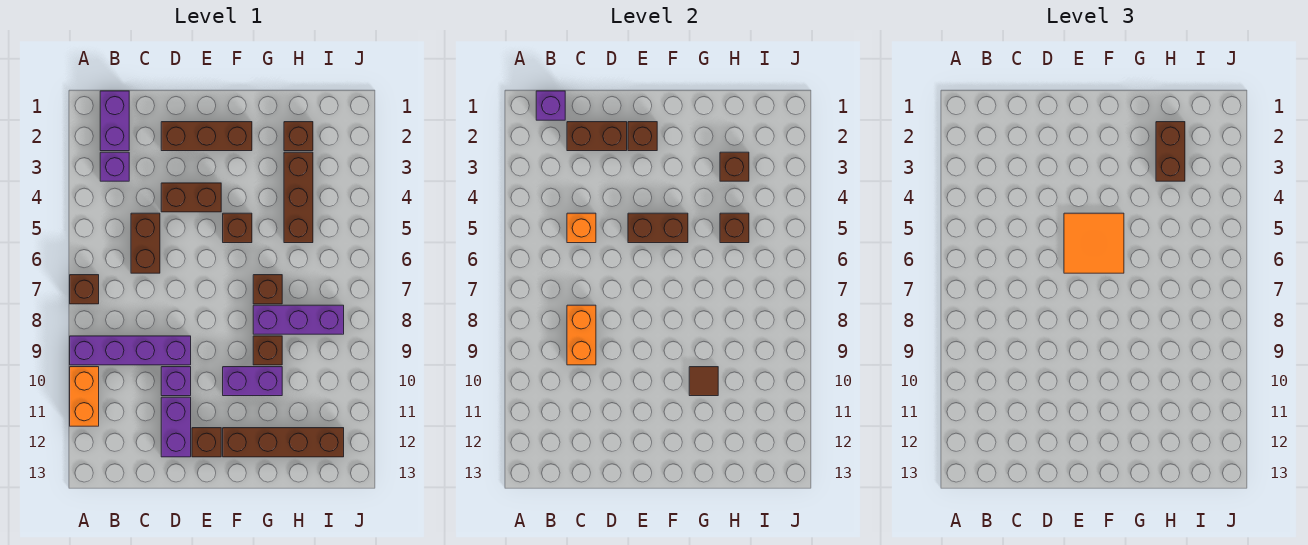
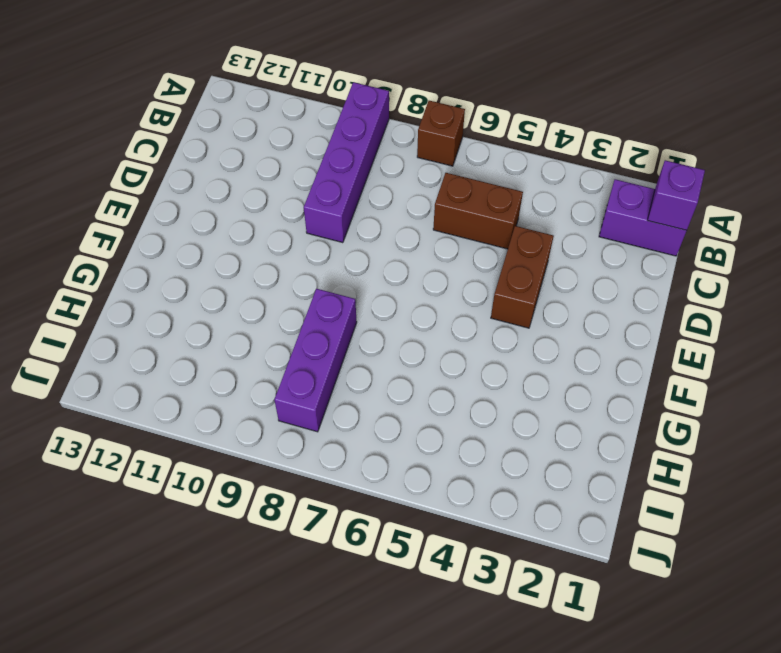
none -> orange 1x2 brick [70,367,99,426]
none -> purple 1x1 brick [100,152,129,181]
none -> brown 1x3 brick [161,122,252,151]
none -> purple 1x1 brick [161,367,191,396]

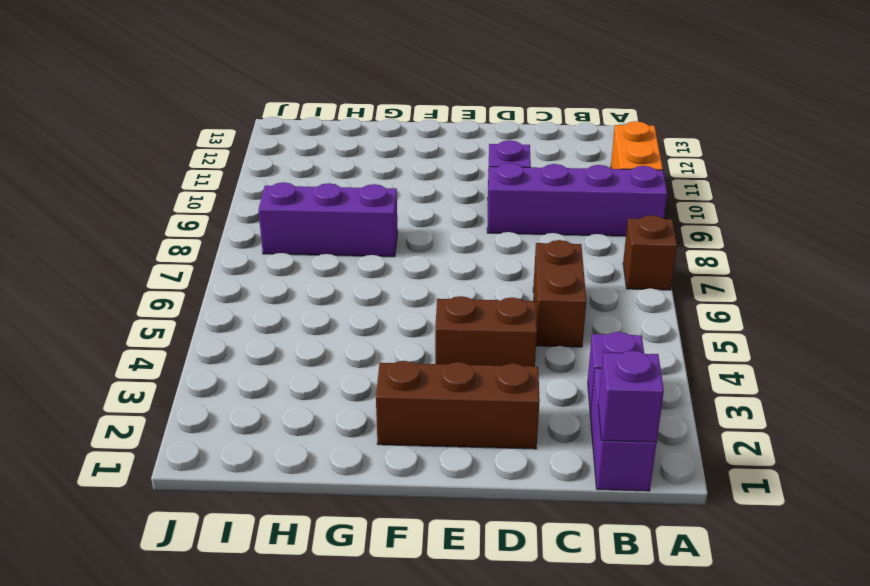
none -> purple 1x2 brick [161,397,191,457]
none -> brown 1x1 brick [192,428,221,457]
none -> brown 1x1 brick [223,213,252,243]
none -> purple 1x2 brick [223,367,282,396]

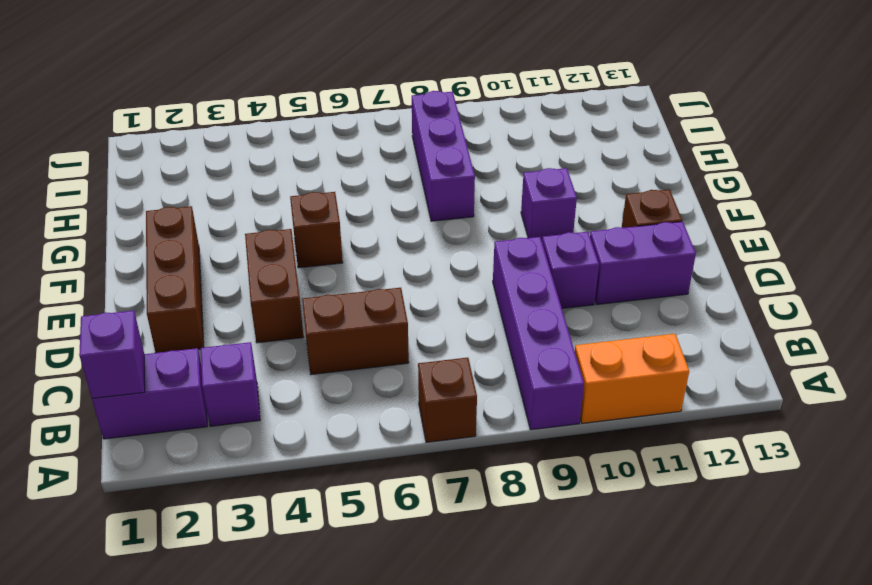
purple 1x1 brick [521,168,577,240] -> purple 1x2 brick [223,367,282,396]
none -> brown 1x4 brick [223,428,344,457]
none -> brown 1x1 brick [253,275,282,304]
none -> brown 1x1 brick [253,336,282,365]
none -> brown 1x1 brick [284,122,313,151]

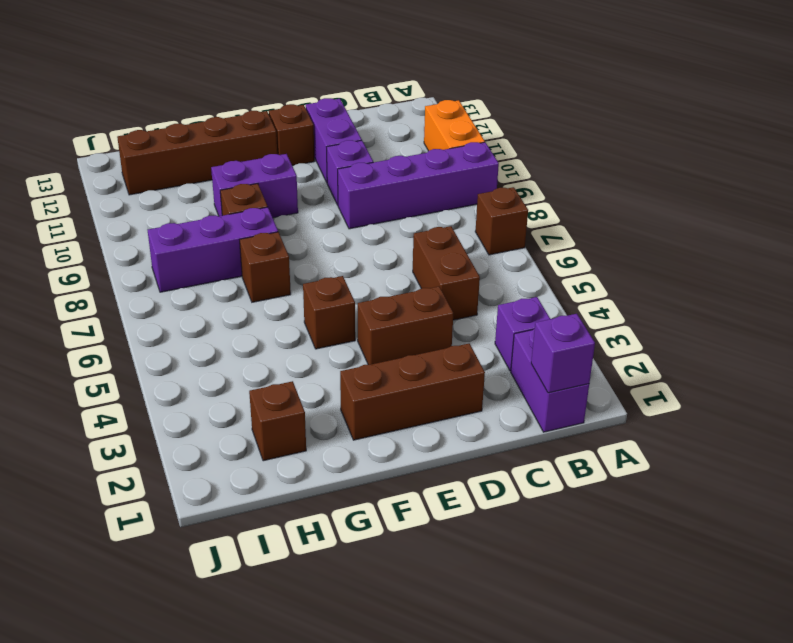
none -> brown 1x3 brick [284,152,313,243]
none -> brown 1x2 brick [567,122,627,151]
none -> orange 1x1 brick [567,213,596,243]
none -> orange 1x2 brick [567,305,596,365]

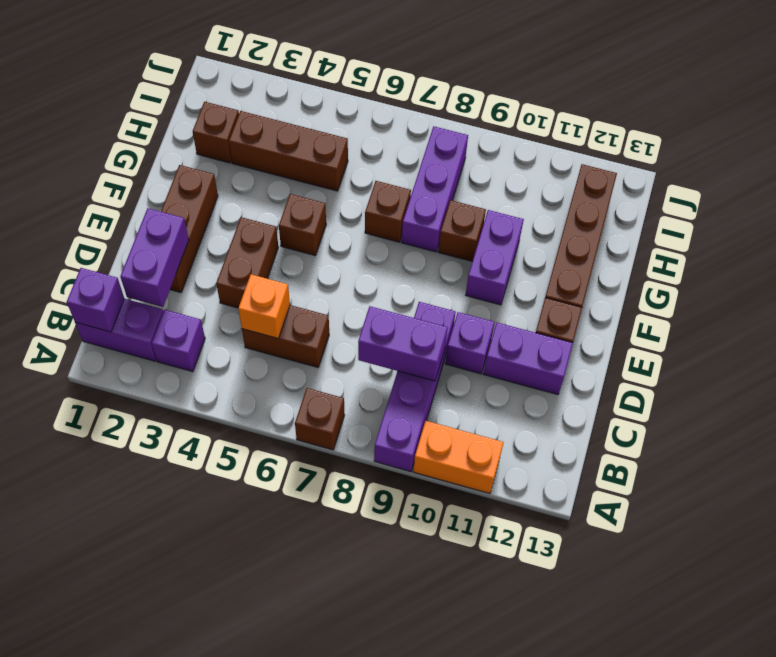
purple 1x2 brick [120,208,189,307] -> brown 1x2 brick [567,122,627,151]
purple 1x2 brick [358,306,448,381] -> orange 1x2 brick [567,305,596,365]
none -> brown 1x1 brick [628,122,657,151]
none -> brown 1x2 brick [628,213,688,243]
none -> brown 1x1 tile [689,367,718,396]
none -> brown 1x1 brick [720,152,749,181]

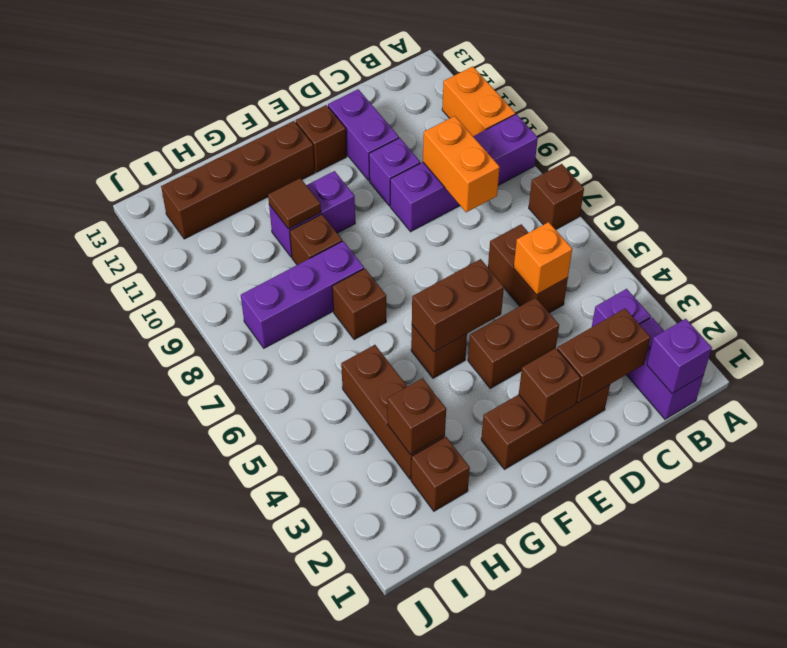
none -> brown 1x1 brick [720,213,749,243]
none -> orange 2x2 tile [1064,213,1124,273]
none -> brown 1x2 brick [1156,122,1185,181]

